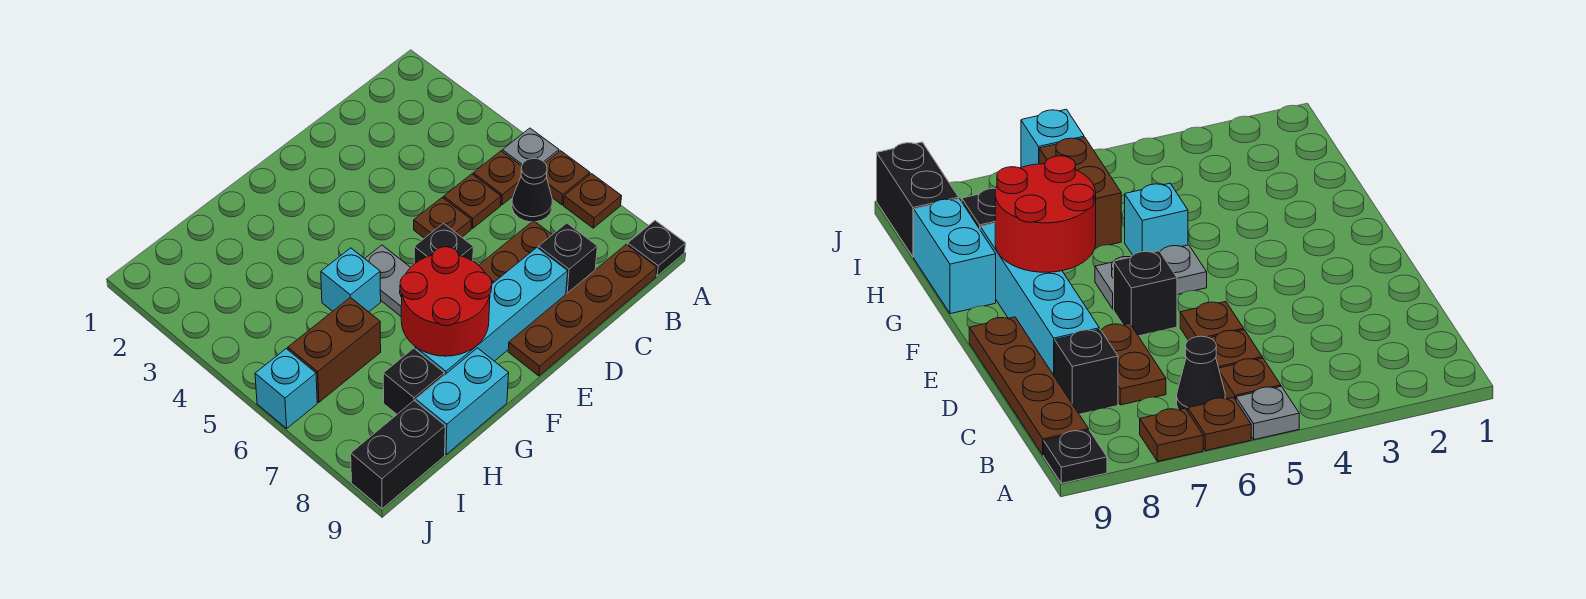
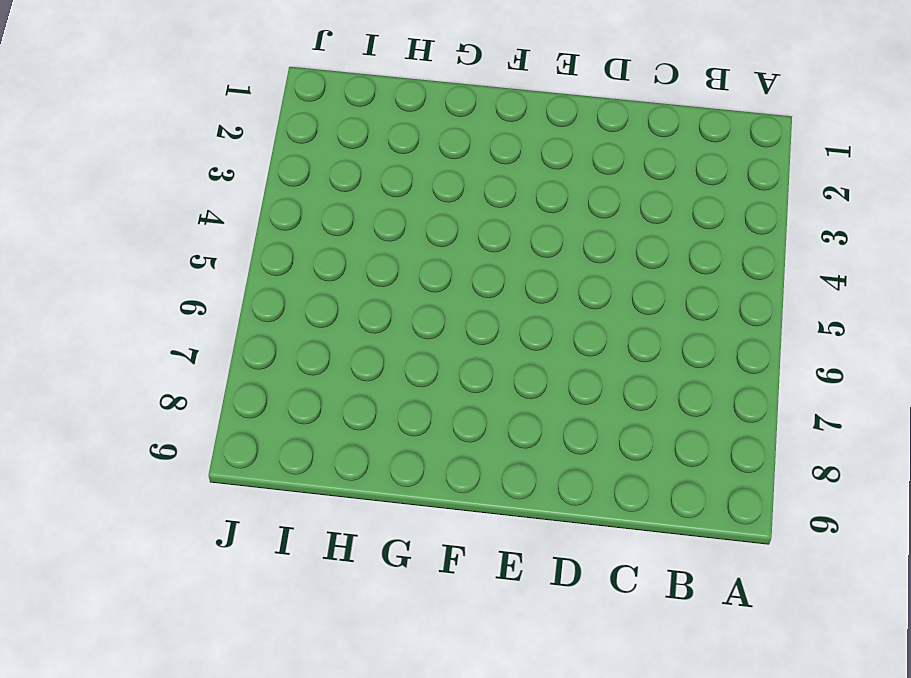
none -> grey 1x1 plate [502,128,559,166]
none -> brown 1x1 plate [545,151,590,205]
none -> brown 1x1 plate [564,174,622,228]

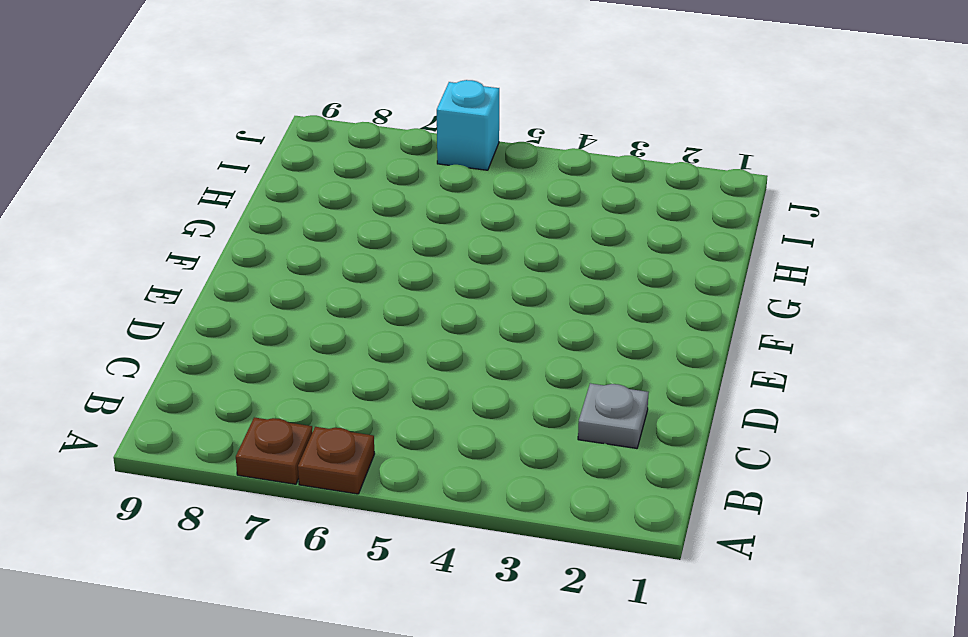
grey 1x1 plate [578,383,649,448] -> grey 1x1 plate moved to [502,128,559,166]
none -> black 1x1 plate [627,221,686,276]
none -> brown 1x1 plate [473,151,522,205]
none -> black 1x1 cone [512,158,552,222]

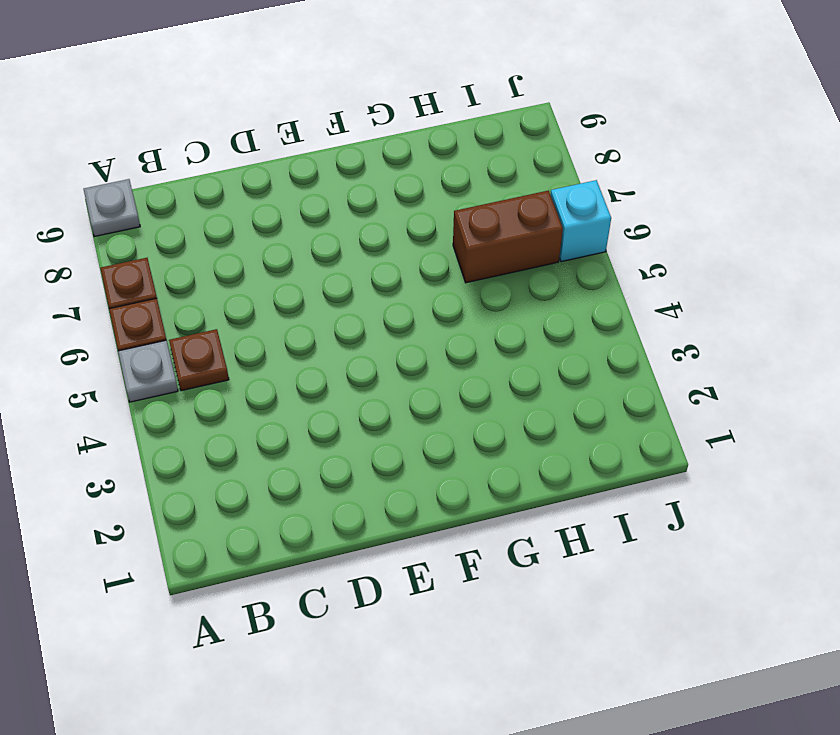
grey 1x1 plate [84,179,140,237] -> black 1x1 plate [627,221,686,276]
none -> black 1x1 cone [512,158,552,222]
none -> brown 1x4 plate [508,244,657,376]
none -> brown 1x1 plate [444,174,501,228]

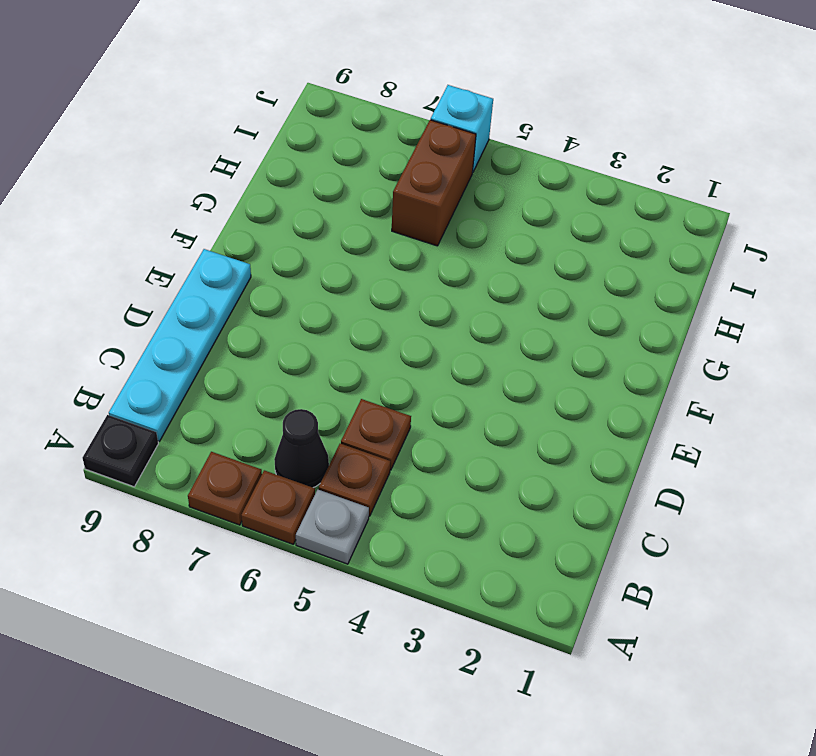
cyan 1x4 plate [109,249,251,441] -> brown 1x4 plate [508,244,657,376]
none -> brown 1x2 plate [479,221,552,284]
none -> black 1x1 brick [538,223,597,294]
none -> brown 1x1 plate [414,197,471,238]

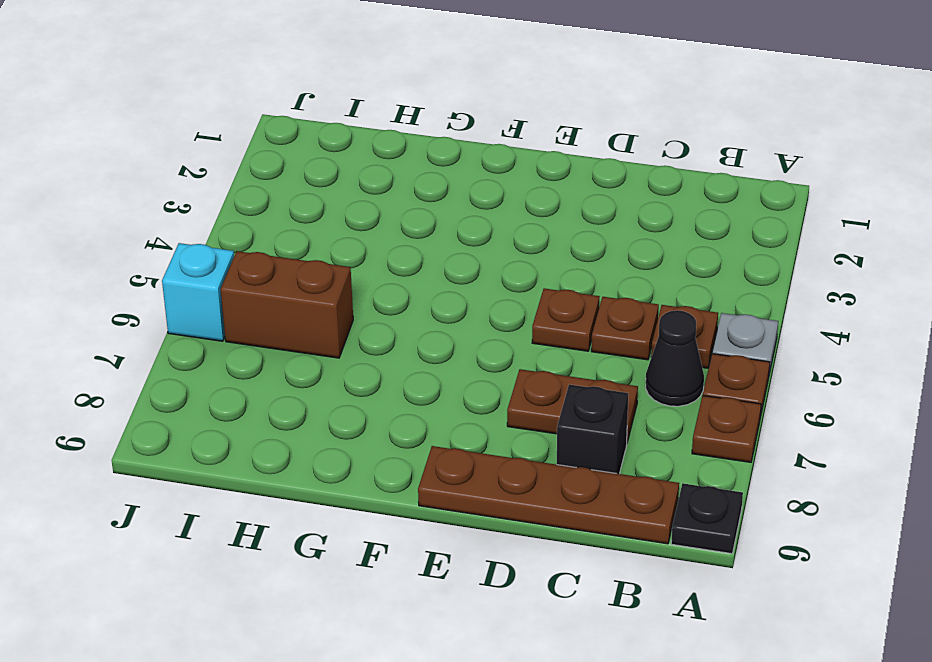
none -> cyan 1x4 brick [415,248,568,375]
none -> black 1x1 brick [414,223,473,264]
none -> grey 1x2 plate [365,245,410,316]

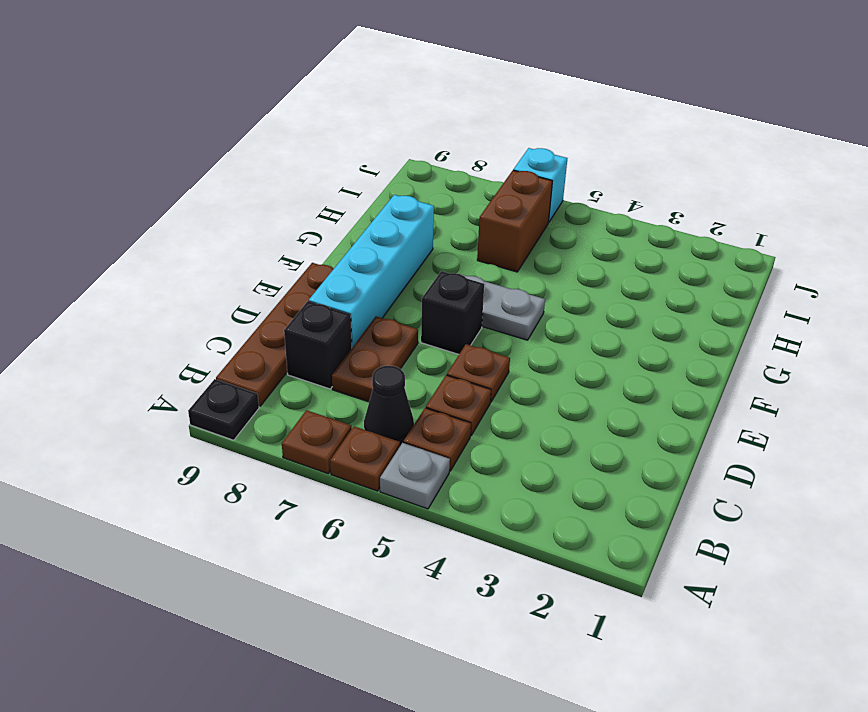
none -> cyan 1x1 brick [321,248,381,312]
none -> cyan 1x2 brick [416,348,509,455]
none -> black 1x1 brick [383,348,444,414]

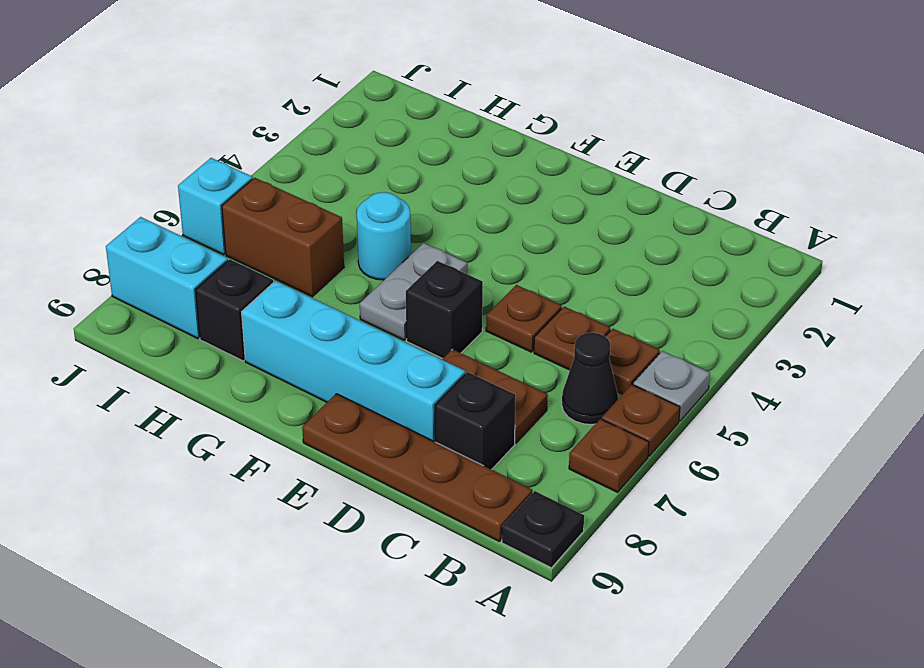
cyan 1x1 round brick [357,192,411,280] -> cyan 1x1 brick [321,248,381,312]
cyan 1x2 brick [106,217,228,339] -> cyan 1x2 brick moved to [416,348,509,455]
none -> black 1x2 brick [351,401,445,509]
none -> red 2x2 round brick [400,247,492,356]

